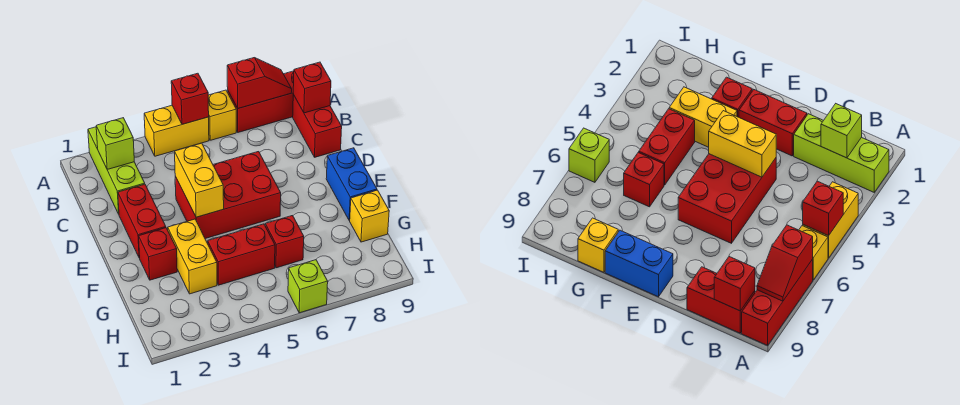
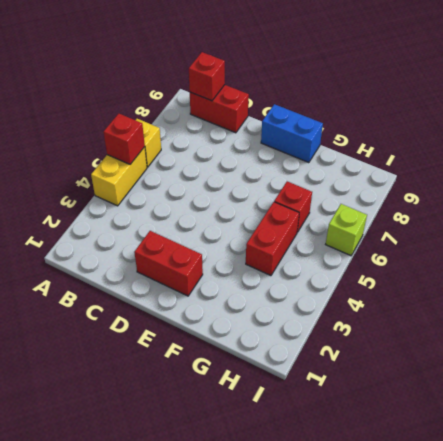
none -> lime 1x3 brick [88,127,145,214]
none -> red 1x3 brick [228,71,294,132]
none -> red 2x3 brick [175,152,281,239]

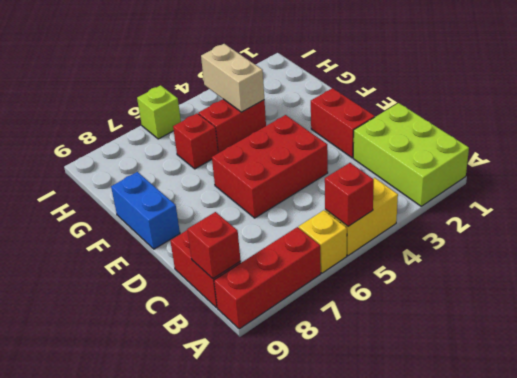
lime 2x3 brick [353,103,469,206] -> lime 1x3 brick [88,127,145,214]
tan 1x2 brick [201,44,264,112] -> none
none -> red 1x1 brick [139,228,177,280]
none -> yellow 1x2 brick [168,219,217,294]
none -> yellow 1x1 brick [350,190,389,242]

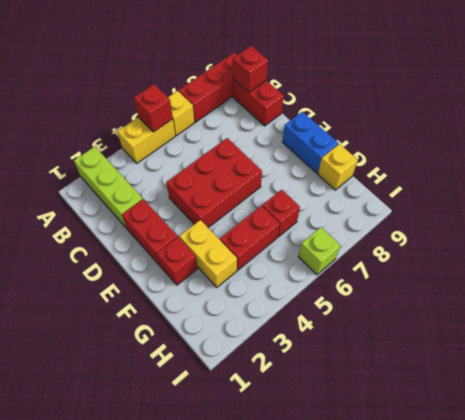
none -> red 1x2 slope [227,58,292,108]
none -> lime 1x1 brick [96,118,134,169]
none -> yellow 1x2 brick [175,143,224,217]

